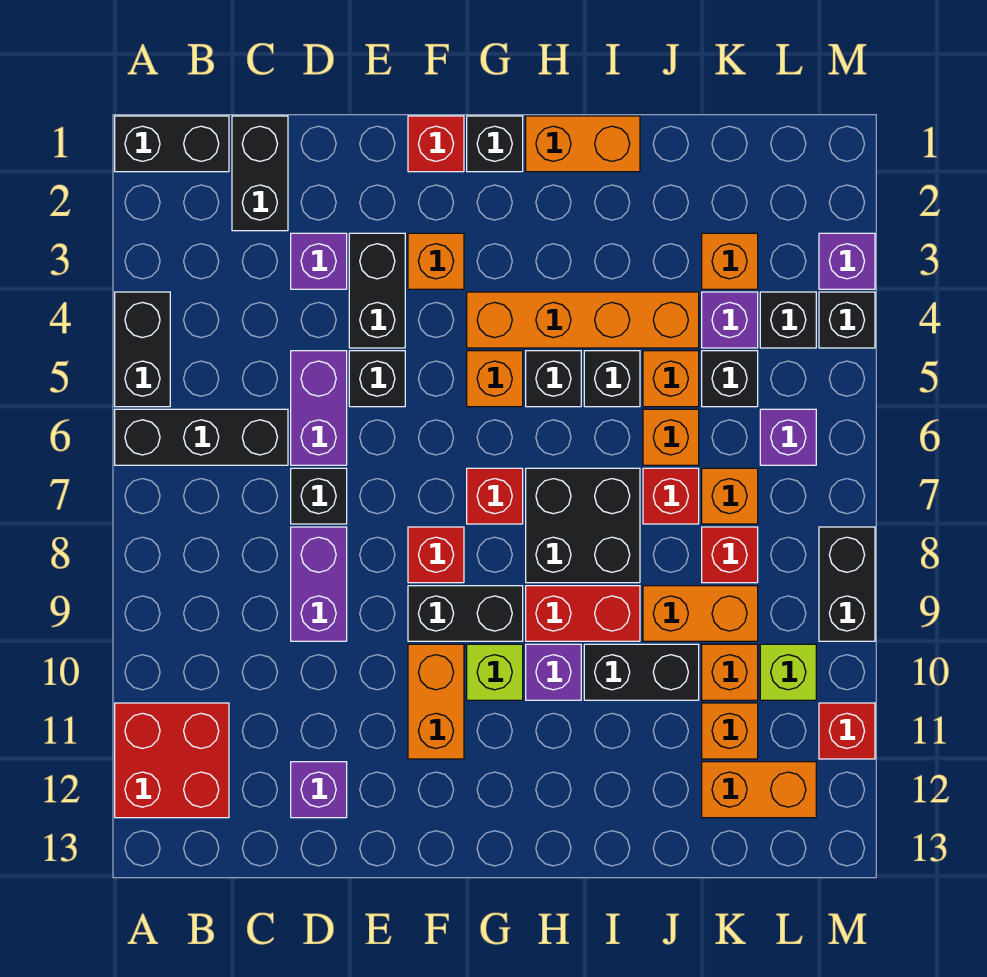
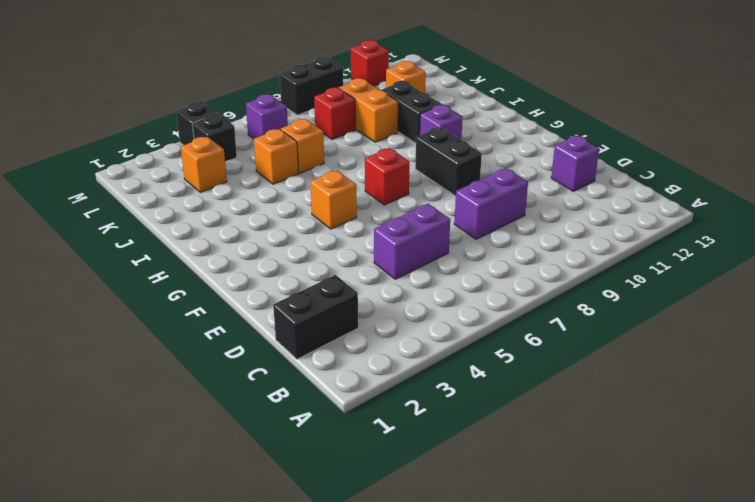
none -> black 1x2 brick [115,116,229,172]
none -> black 1x2 brick [115,292,170,407]
none -> black 1x3 brick [115,409,288,465]
none -> red 2x2 brick [115,703,229,818]

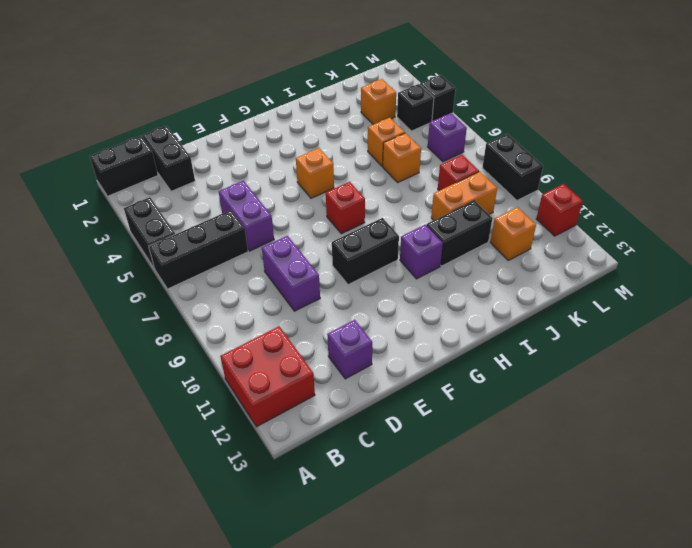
none -> purple 1x1 brick [291,233,347,289]
none -> black 1x1 brick [291,468,347,524]
none -> black 1x2 brick [349,233,405,348]
none -> black 1x1 brick [349,351,405,407]

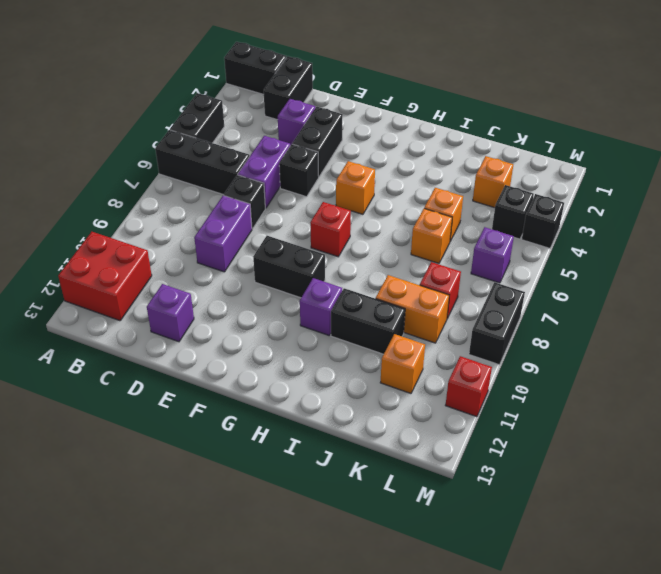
none -> red 1x1 brick [408,116,464,172]
none -> orange 1x1 brick [408,233,464,289]
none -> red 1x1 brick [408,527,464,583]
none -> orange 1x2 brick [408,644,464,759]

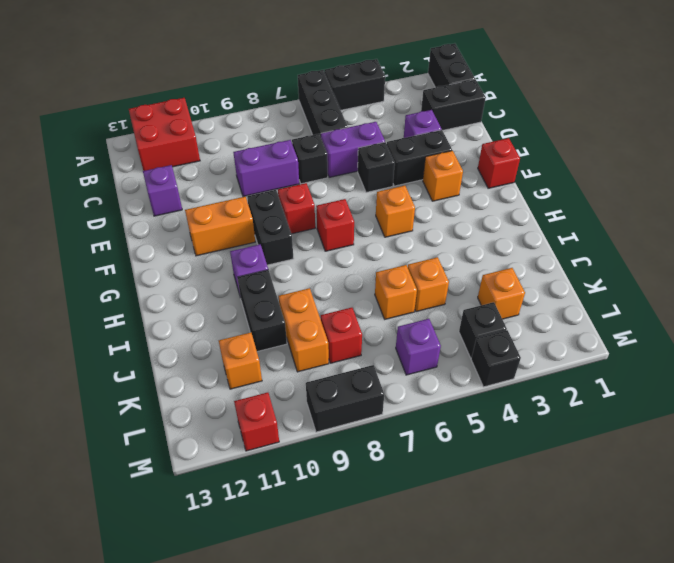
none -> black 1x1 brick [467,116,523,172]
none -> orange 1x4 brick [467,292,699,348]
none -> lime 1x1 brick [467,644,523,700]
none -> orange 1x2 brick [526,116,640,172]

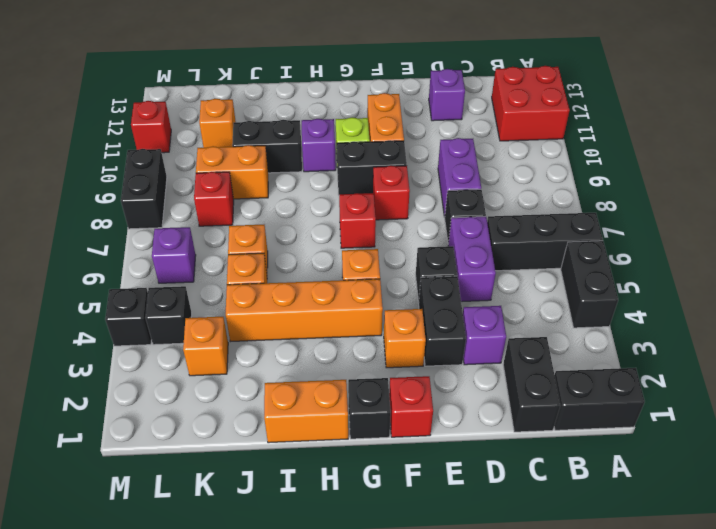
none -> black 1x1 brick [526,351,581,407]
none -> black 2x2 brick [526,468,640,583]
none -> red 1x2 brick [526,586,640,641]
none -> black 1x1 brick [584,351,640,407]

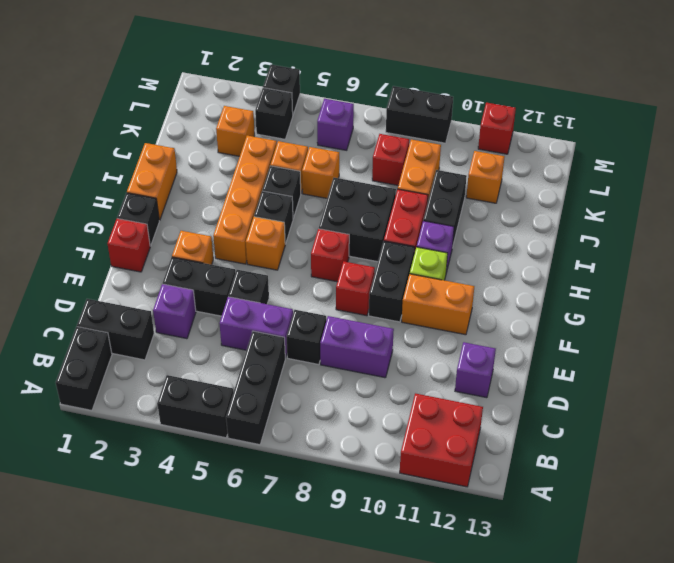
none -> red 1x1 brick [643,468,699,524]
none -> purple 1x1 brick [702,292,758,348]
none -> black 1x1 brick [702,351,758,407]
none -> orange 1x1 brick [702,468,758,524]

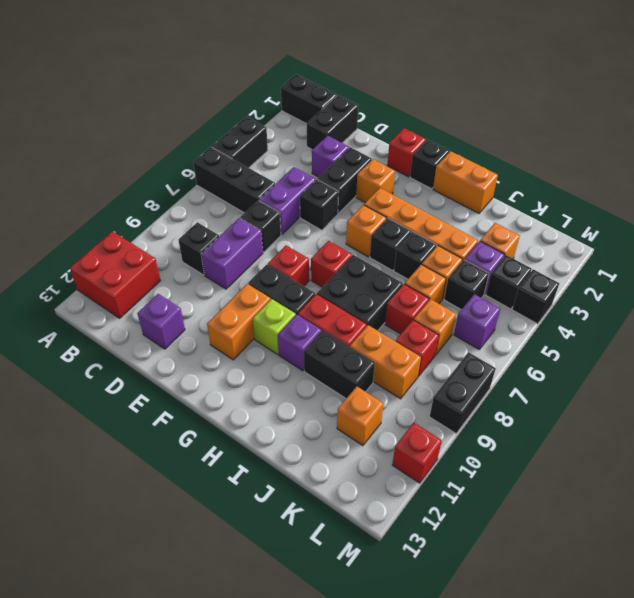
black 1x1 brick [178,222,219,275] -> none
none -> orange 1x1 brick [702,644,758,700]
none -> orange 1x2 brick [702,762,816,818]
none -> lime 1x1 brick [760,644,816,700]
none -> purple 1x1 brick [819,233,875,289]

